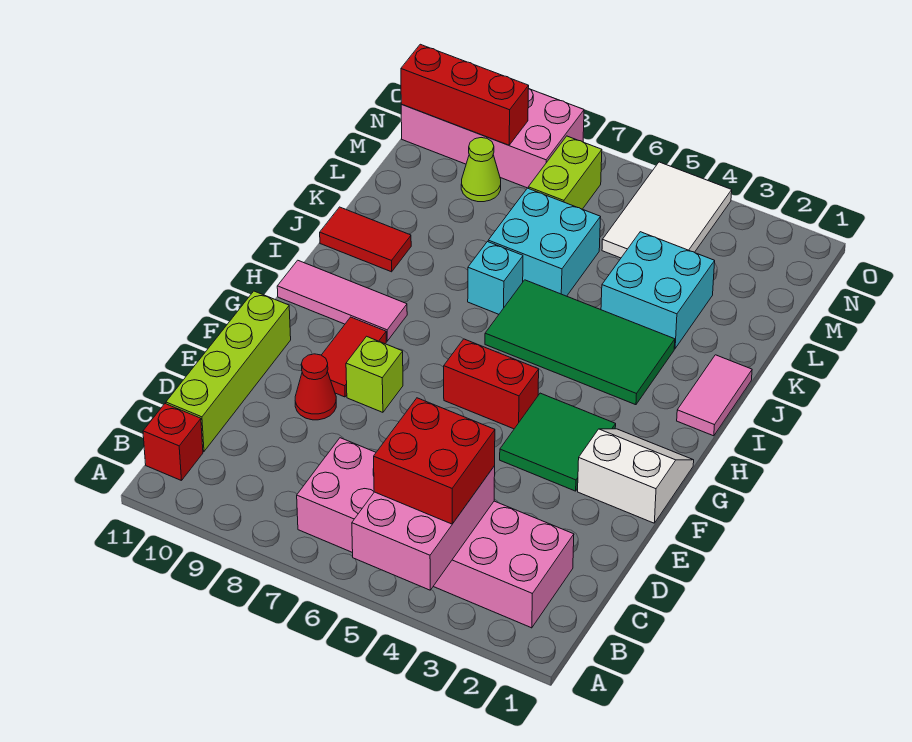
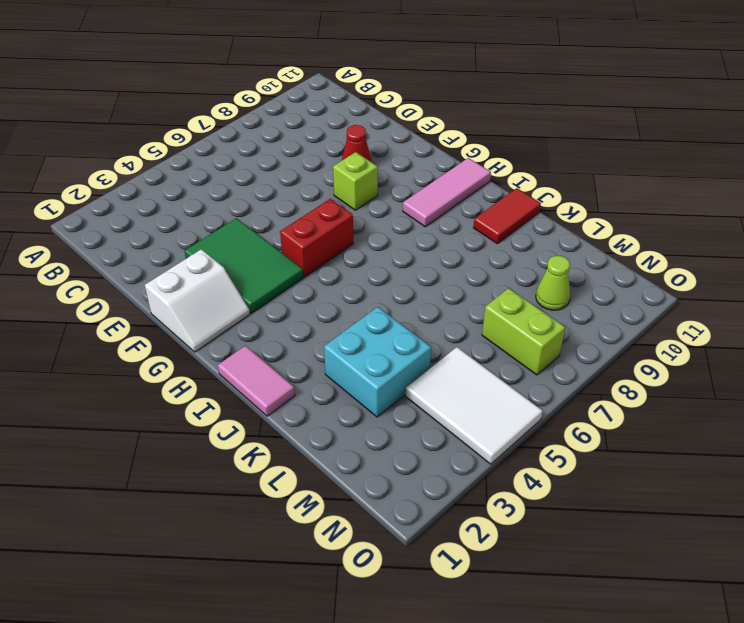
green 2x3 tile [185,218,303,313] -> green 2x2 tile [500,393,616,491]
none -> pink 2x6 brick [297,438,574,628]
none -> red 1x1 brick [143,404,203,481]
none -> lime 1x4 brick [166,291,291,451]

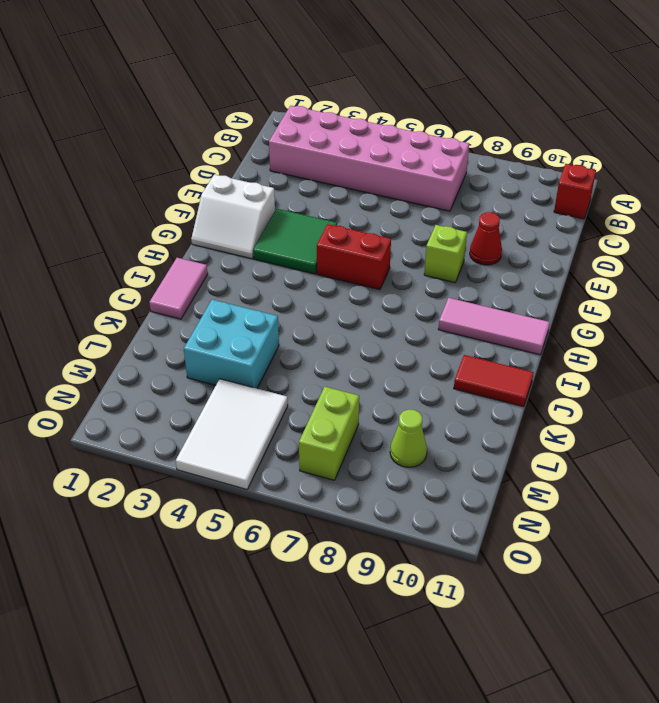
none -> lime 1x4 brick [166,291,291,451]
none -> red 1x2 tile [322,317,386,397]
none -> green 2x4 tile [485,280,675,405]

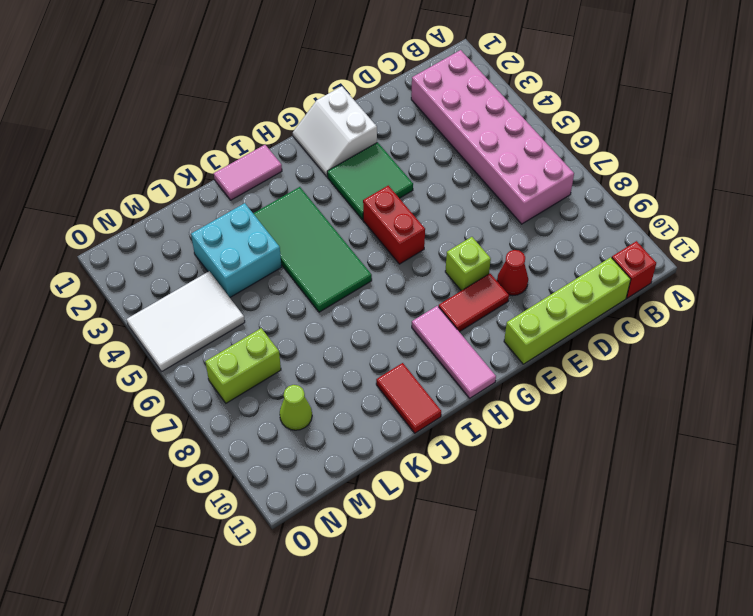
none -> cyan 1x1 brick [468,242,523,314]
none -> cyan 2x2 brick [488,188,601,296]
none -> pink 2x4 brick [401,88,584,188]

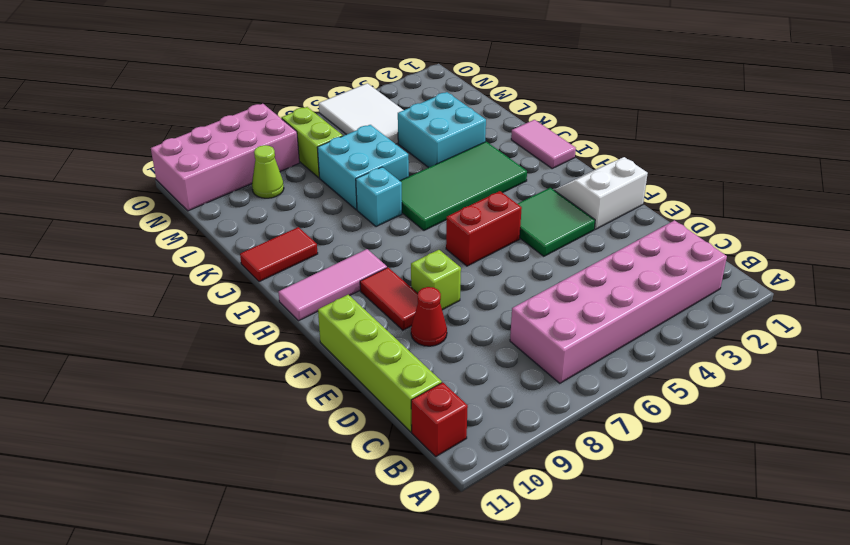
none -> pink 2x3 brick [352,466,495,590]
none -> red 1x3 brick [401,44,529,145]
none -> red 2x2 brick [374,398,495,524]

